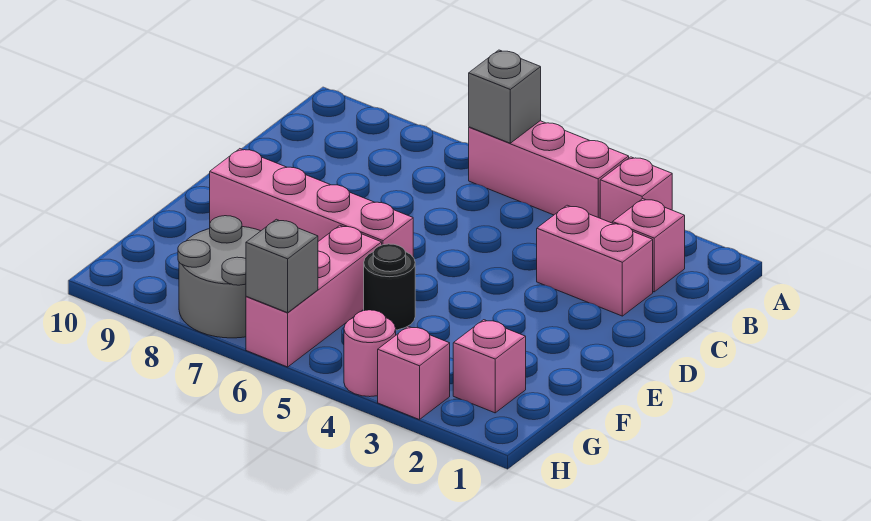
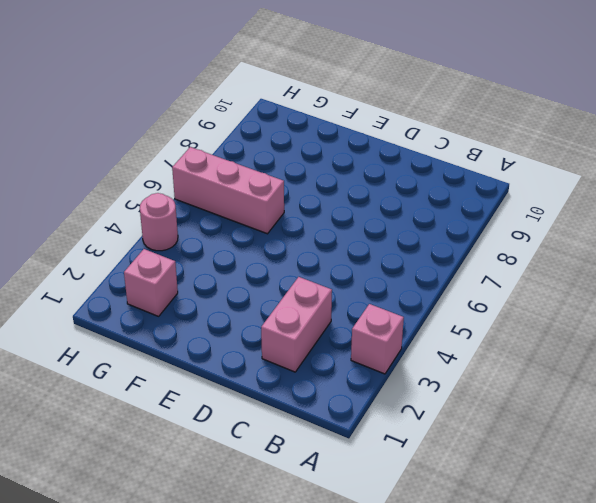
none -> pink 1x3 brick [469,121,629,218]
none -> pink 1x1 brick [612,199,685,292]
none -> pink 1x4 brick [210,149,413,257]

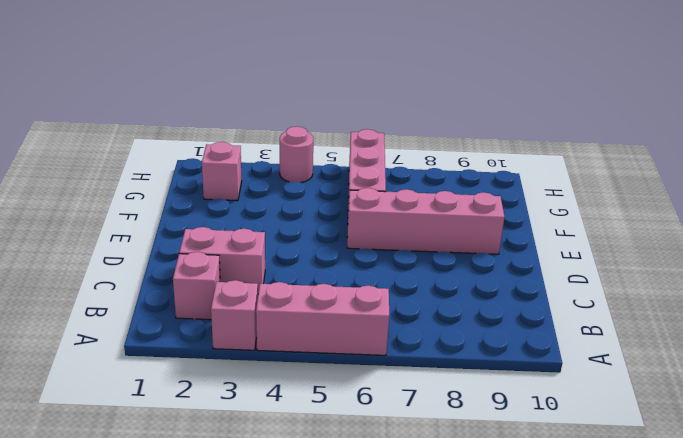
none -> black 1x1 round brick [364,244,415,330]
none -> grey 2x2 round brick [178,216,260,338]
none -> pink 1x1 brick [378,326,450,420]

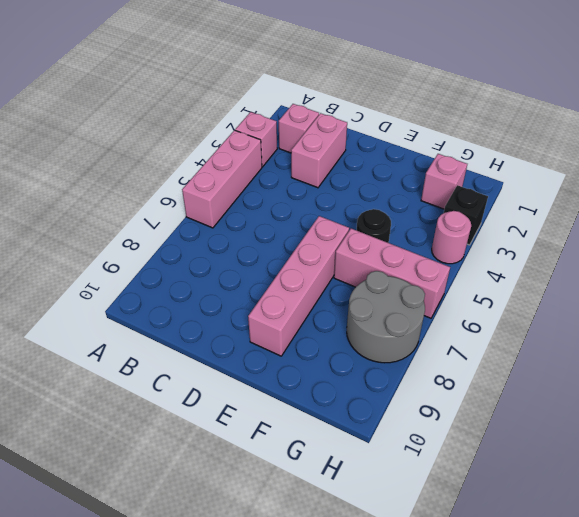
black 1x1 brick [444,185,488,245] -> pink 1x1 brick [378,326,450,420]
none -> grey 1x1 brick [469,50,541,143]
none -> grey 1x1 brick [246,219,318,313]

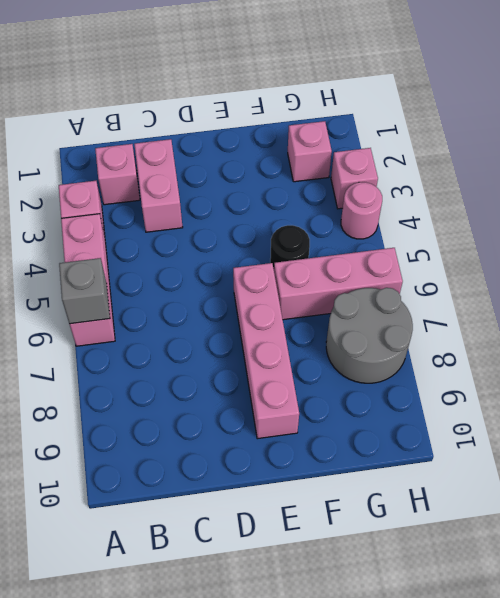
none -> grey 1x1 brick [246,219,318,313]

